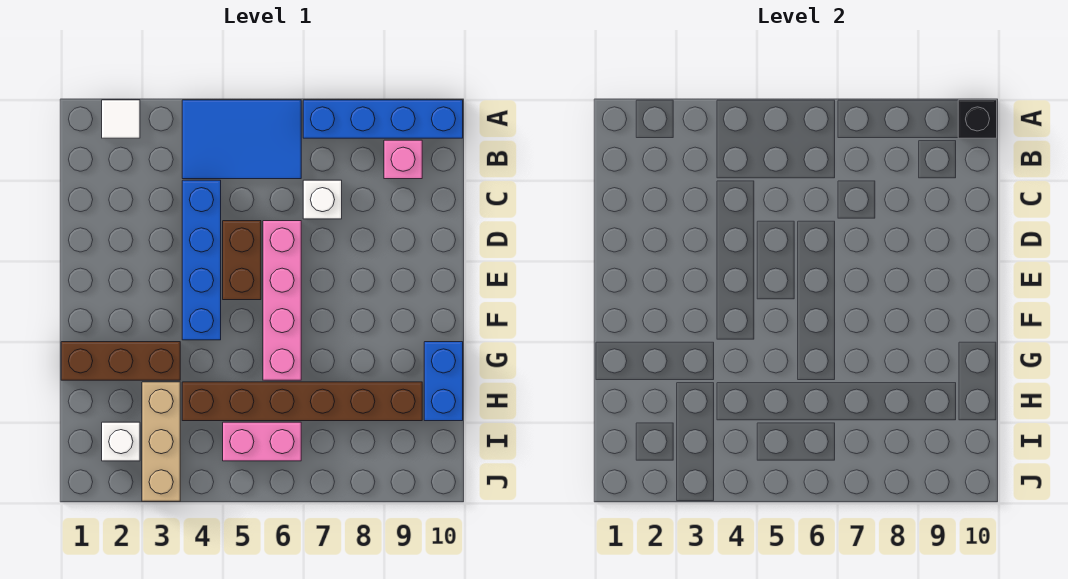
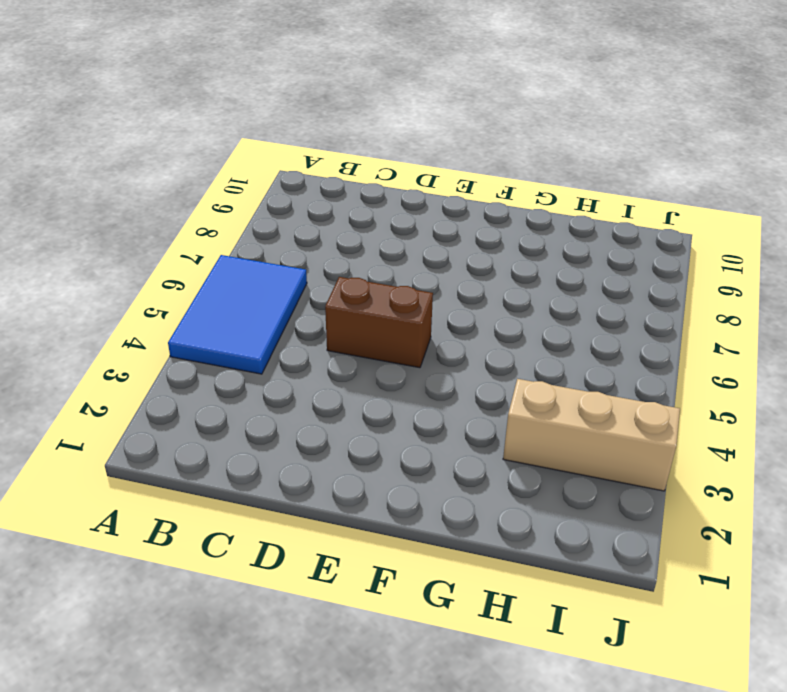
none -> white 1x1 tile [102,100,140,138]
none -> blue 1x4 brick [303,100,463,138]
none -> pink 1x1 brick [384,140,422,179]

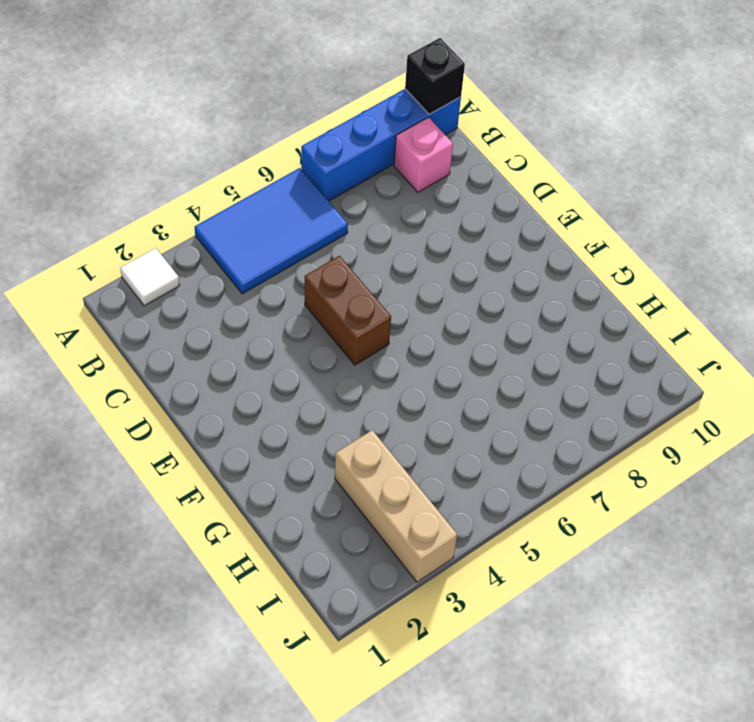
none -> blue 1x4 brick [182,180,221,340]
none -> white 1x1 brick [303,180,342,219]
none -> pink 1x4 brick [263,221,301,380]

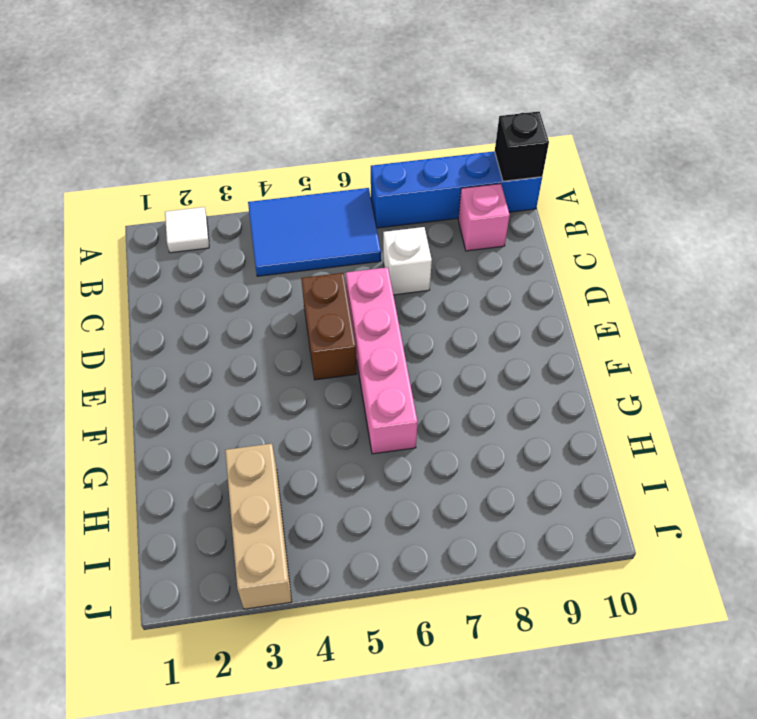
none -> blue 1x4 brick [182,180,221,340]
none -> brown 1x3 brick [61,342,180,380]
none -> blue 1x2 brick [424,342,463,421]

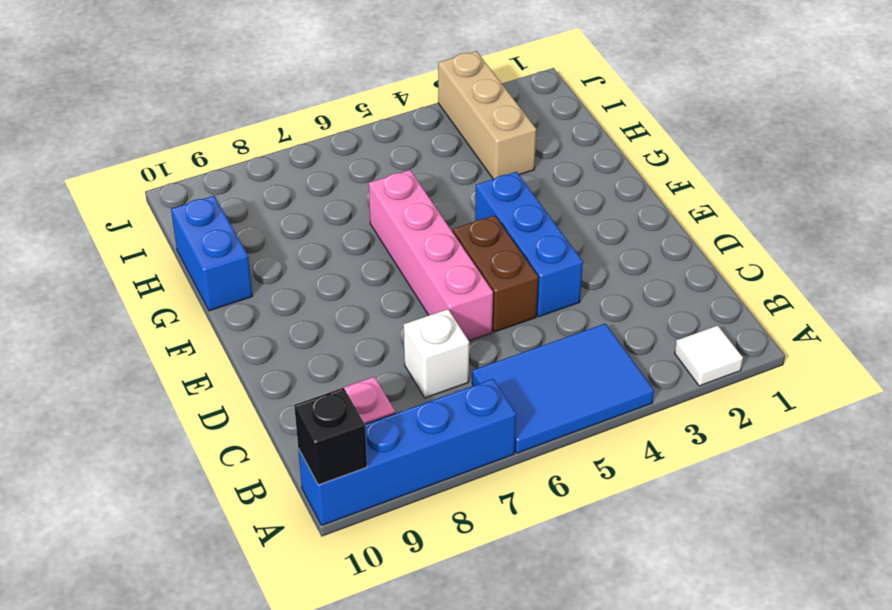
blue 1x3 brick [475,172,583,317] -> blue 1x4 brick [182,180,221,340]
none -> brown 1x3 brick [61,342,180,380]
none -> brown 1x6 brick [182,382,422,421]
none -> white 1x1 brick [102,422,140,461]

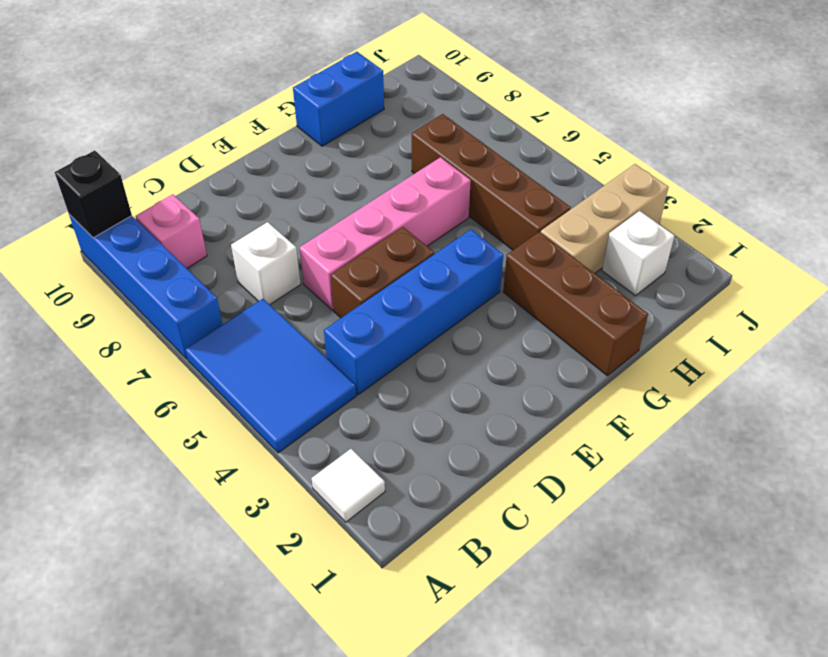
brown 1x4 brick [412,114,571,250] -> brown 1x6 brick [182,382,422,421]
none -> pink 1x2 brick [223,422,301,461]

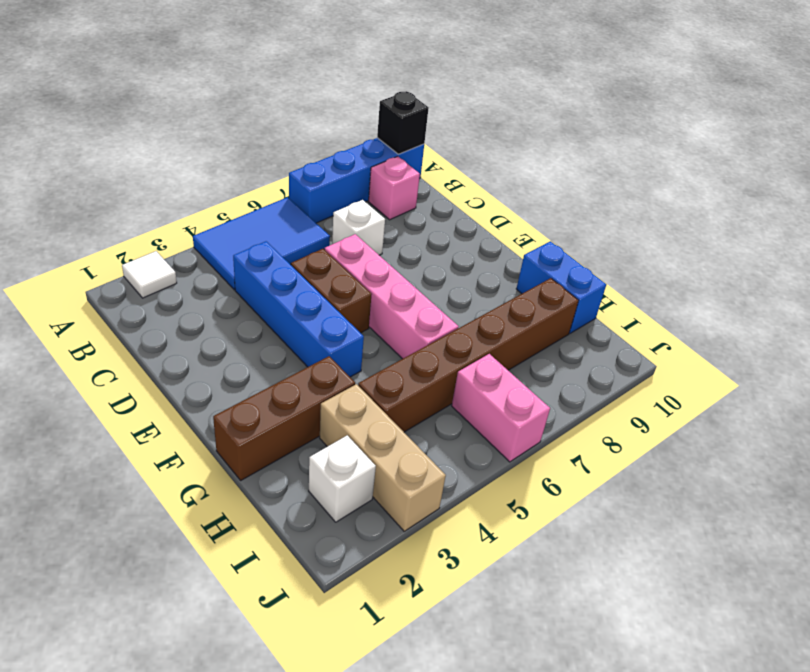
pink 1x2 brick [452,354,550,462] -> pink 1x2 brick turned to [223,422,301,461]

